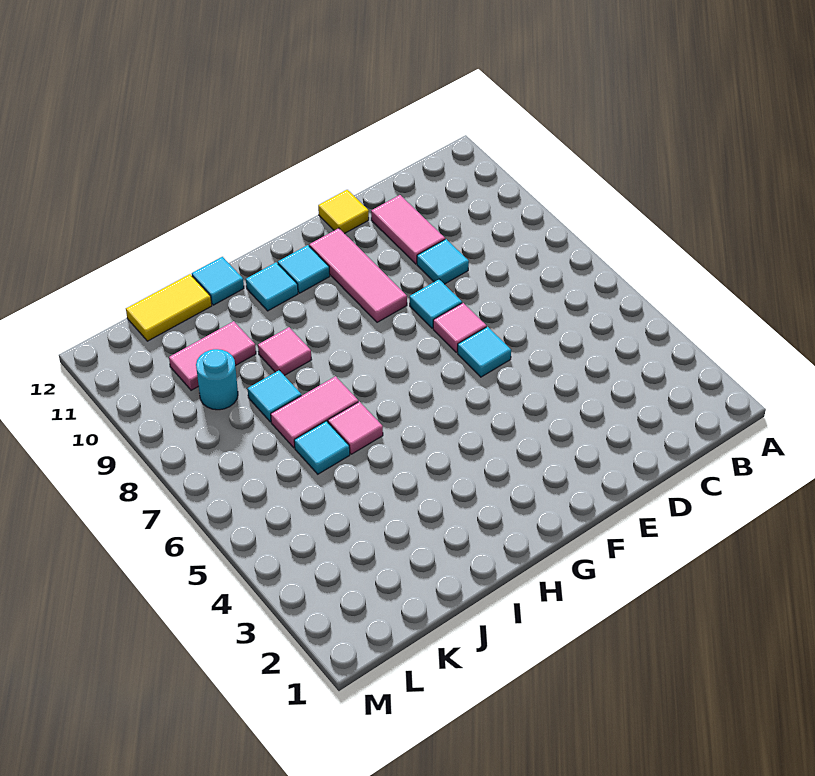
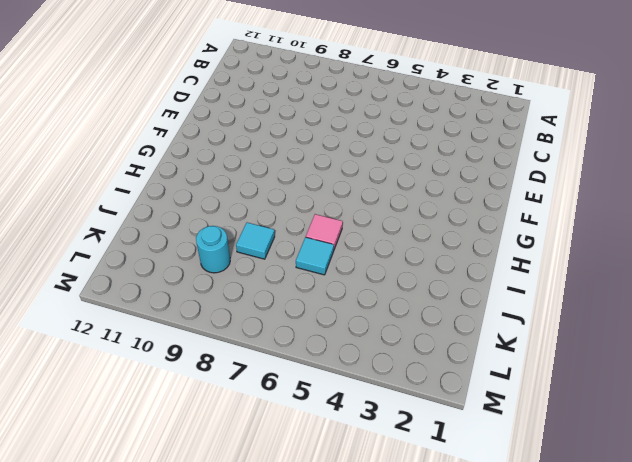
none -> cyan 1x1 tile [417,239,469,284]
none -> pink 1x2 tile [371,195,445,264]
none -> cyan 1x1 tile [458,327,511,377]

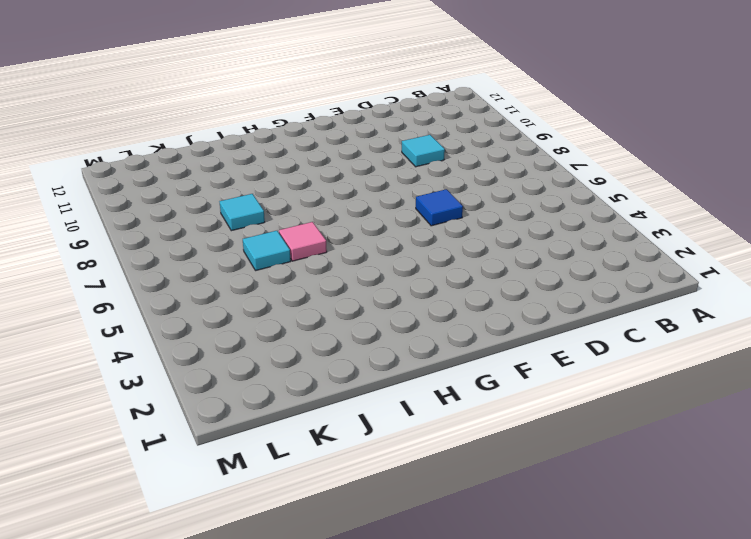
blue 1x1 tile [416,189,463,226] -> cyan 1x1 tile [458,327,511,377]
none -> pink 1x2 tile [371,195,445,264]
none -> pink 1x1 tile [433,303,486,352]
none -> cyan 1x1 tile [410,279,462,328]

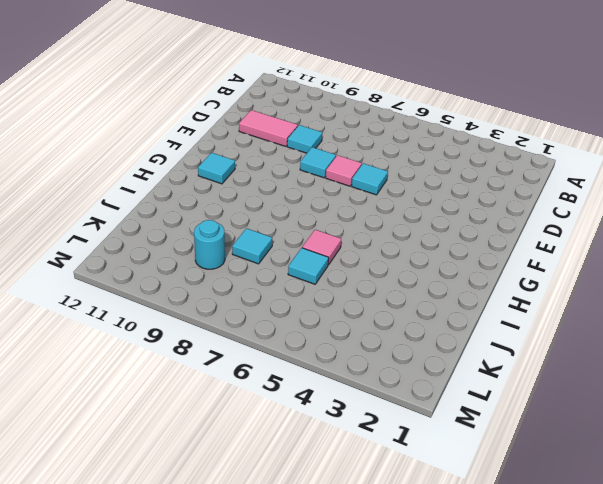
none -> yellow 1x1 tile [318,190,369,234]
none -> pink 1x3 tile [309,228,407,322]
none -> cyan 1x1 tile [246,262,298,311]

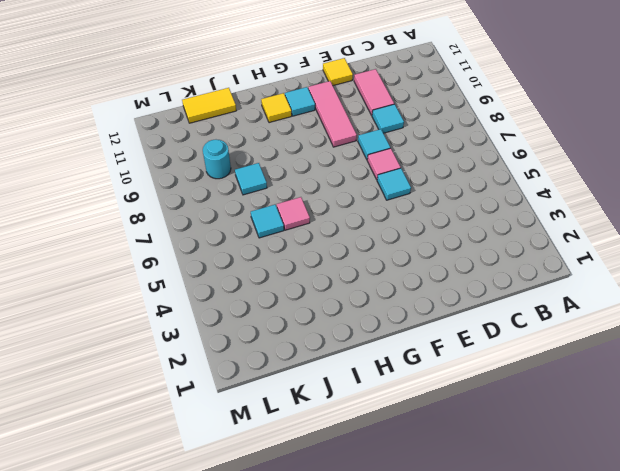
yellow 1x1 tile [261,93,292,123] -> cyan 1x1 tile [246,262,298,311]
none -> pink 1x2 tile [271,376,358,448]
none -> pink 1x1 tile [258,327,312,376]
none -> cyan 1x1 tile [192,257,244,305]

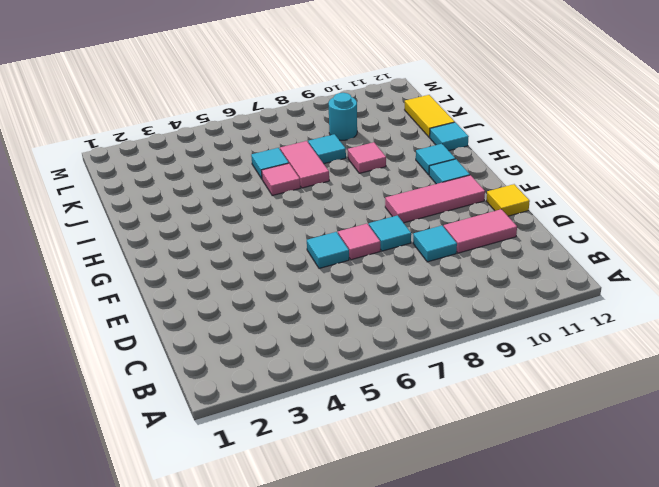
none -> pink 1x2 tile [169,321,256,390]

